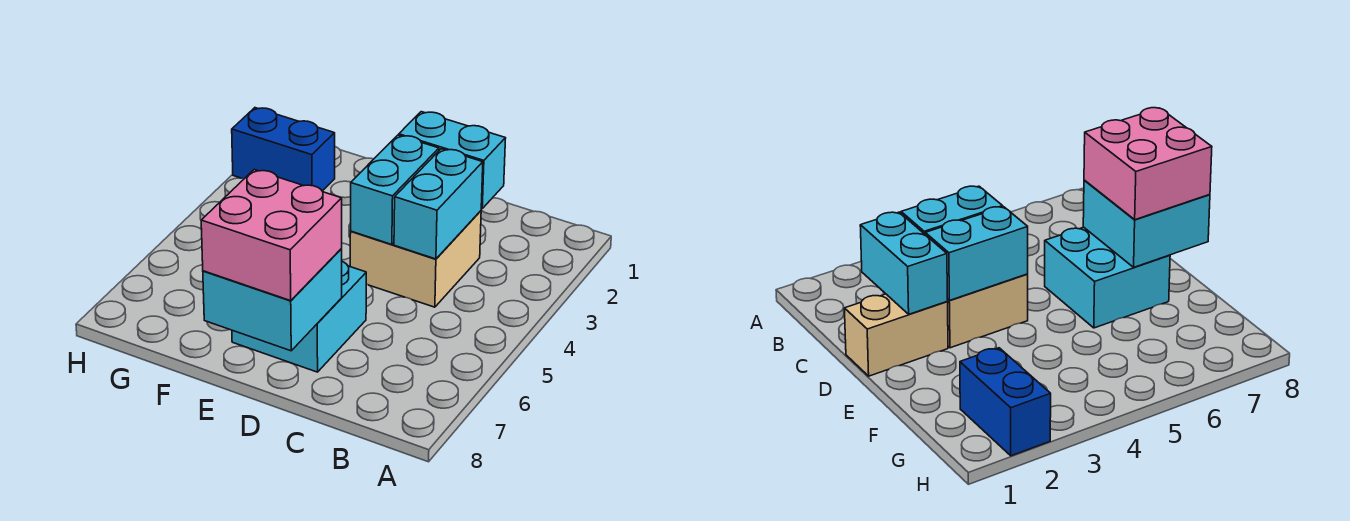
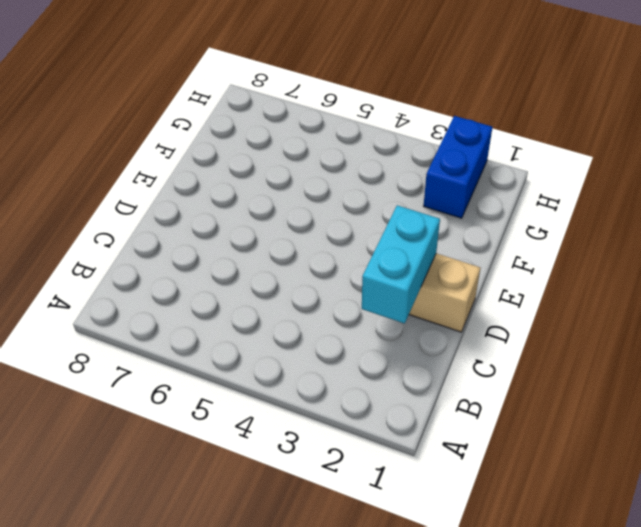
none -> tan 2x2 brick [350,211,481,307]
none -> cyan 2x2 brick [232,262,366,372]

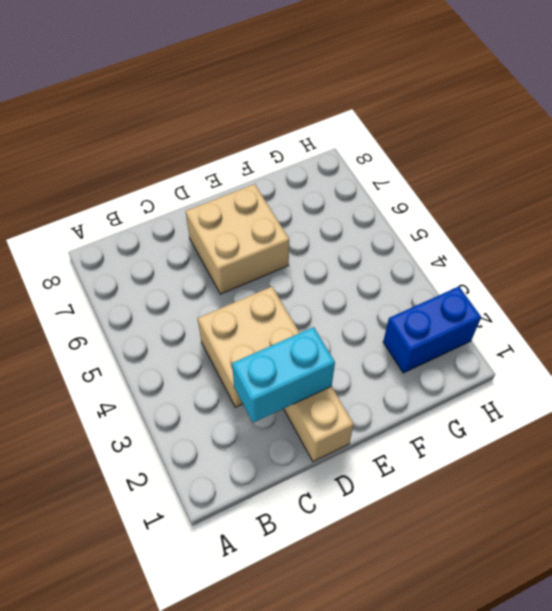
tan 2x2 brick [186,184,289,294] -> cyan 2x2 brick [232,262,366,372]
none -> cyan 1x2 brick [394,149,483,259]
none -> cyan 1x2 brick [351,135,439,245]

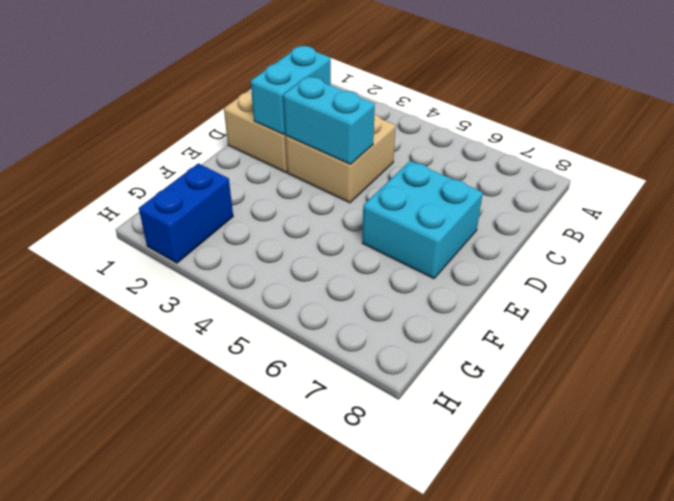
none -> cyan 1x2 brick [394,149,483,259]
none -> cyan 2x2 brick [203,249,342,351]

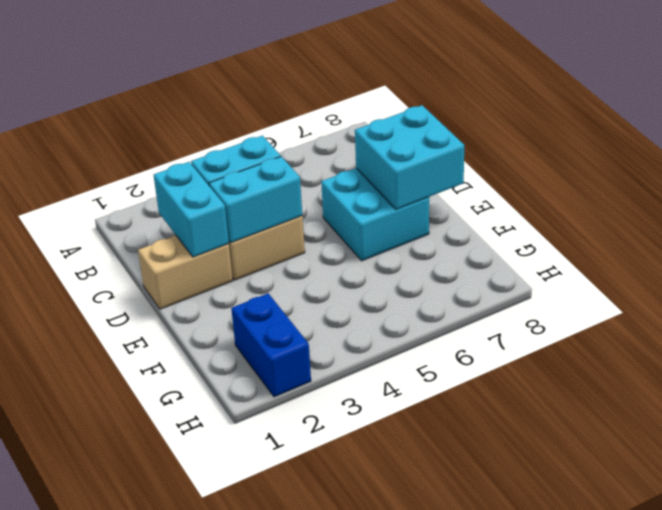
none -> pink 2x2 brick [201,170,342,301]

